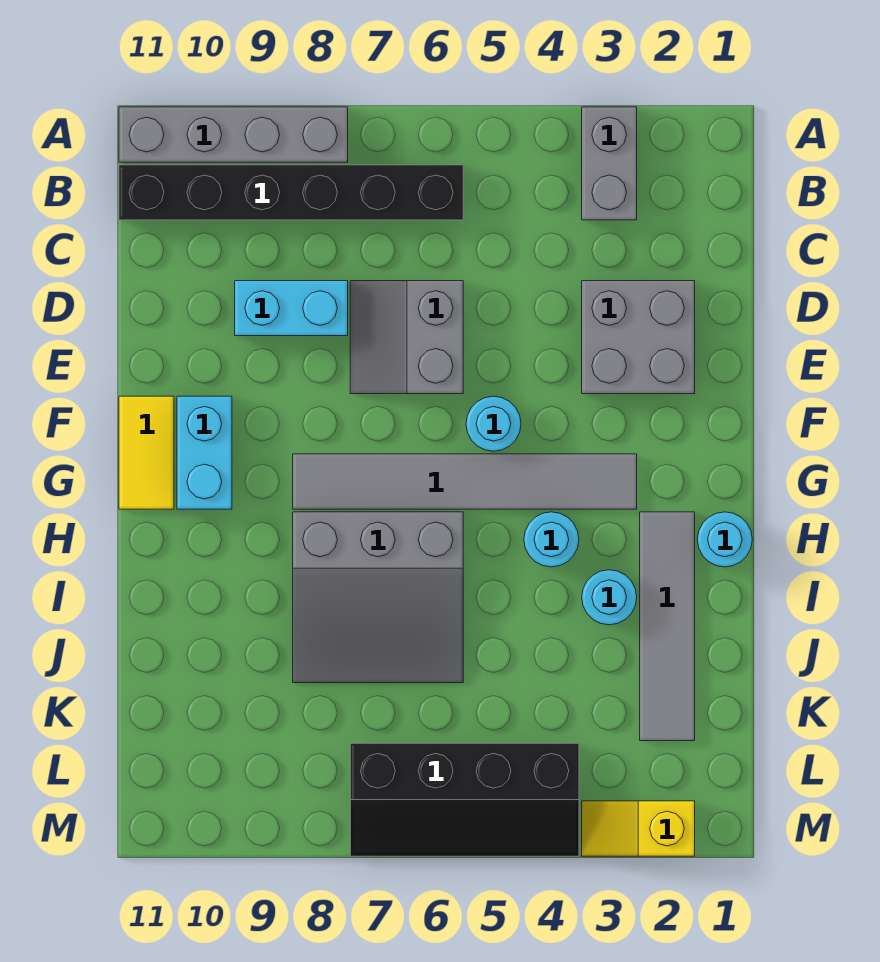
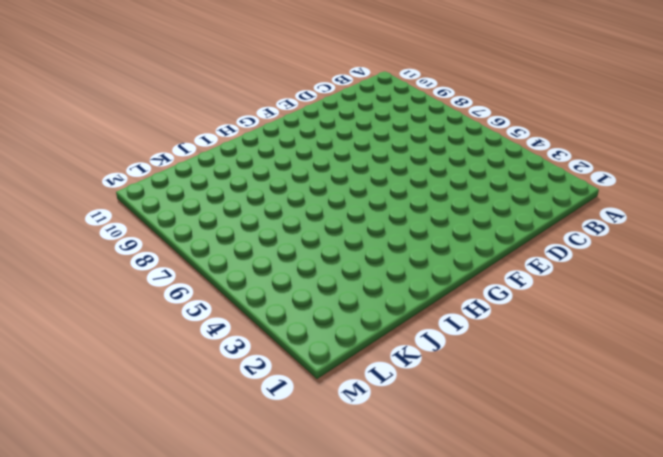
none -> grey 1x2 brick [582,107,637,220]
none -> grey 1x4 brick [119,107,348,162]
none -> black 1x6 brick [119,165,463,220]

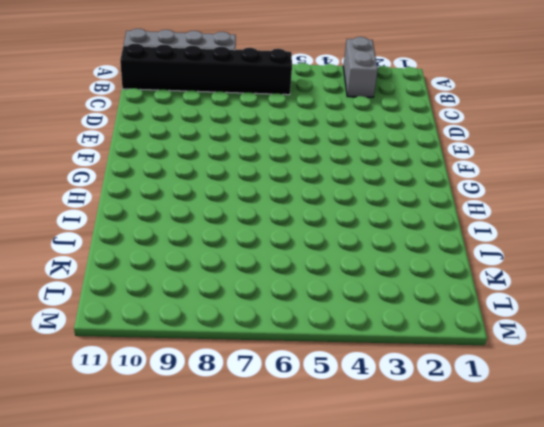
none -> grey 2x2 brick [582,281,695,394]
none -> grey 2x2 slope [350,281,463,394]
none -> cyan 1x2 brick [235,281,348,336]

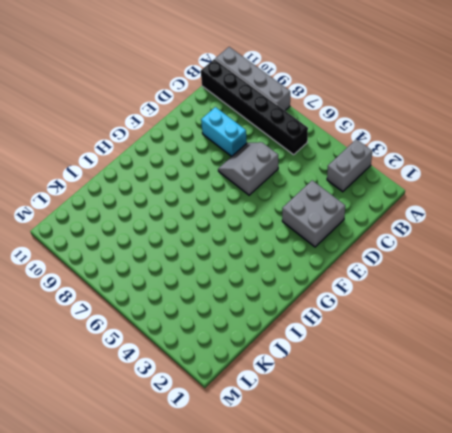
none -> cyan 1x1 round brick [466,396,521,451]
none -> cyan 1x2 brick [177,396,232,509]
none -> yellow 1x2 tile [119,396,174,509]

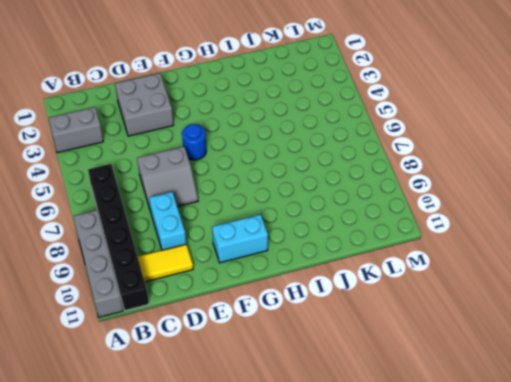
yellow 1x2 tile [138,244,193,282] -> yellow 1x2 tile moved to [119,396,174,509]
blue 1x1 round brick [182,124,206,160] -> cyan 1x1 round brick [466,396,521,451]
none -> grey 1x6 tile [293,454,637,509]
none -> cyan 1x1 round brick [697,512,752,567]
none -> grey 1x4 tile [640,512,695,741]

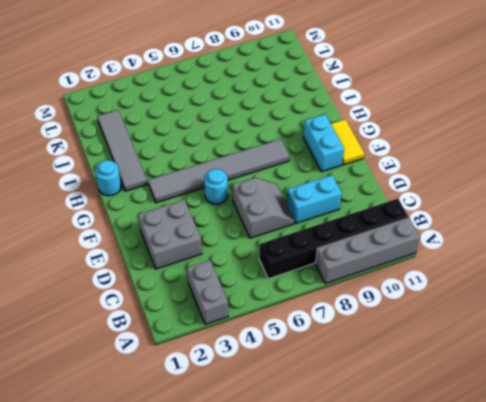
none -> cyan 1x1 round brick [524,512,579,567]
none -> grey 3x3 slope [293,512,463,683]
none -> cyan 1x1 round brick [582,570,637,625]

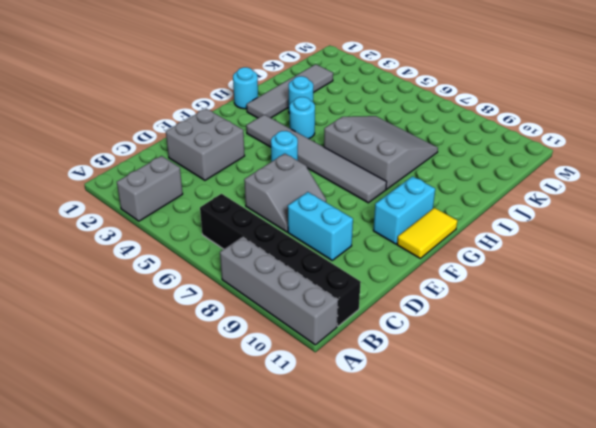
none -> black 2x4 slope [350,743,579,856]
none -> yellow 1x2 slope [582,801,695,856]

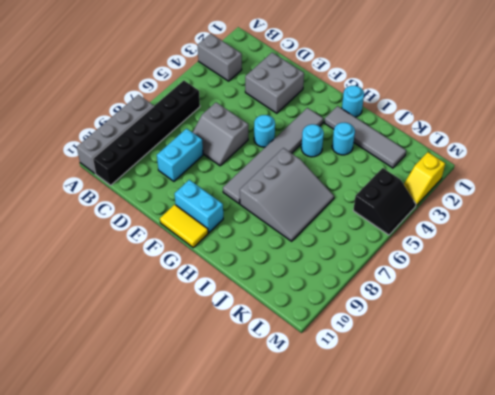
black 2x2 slope [353,168,416,235] -> black 2x4 slope [350,743,579,856]

